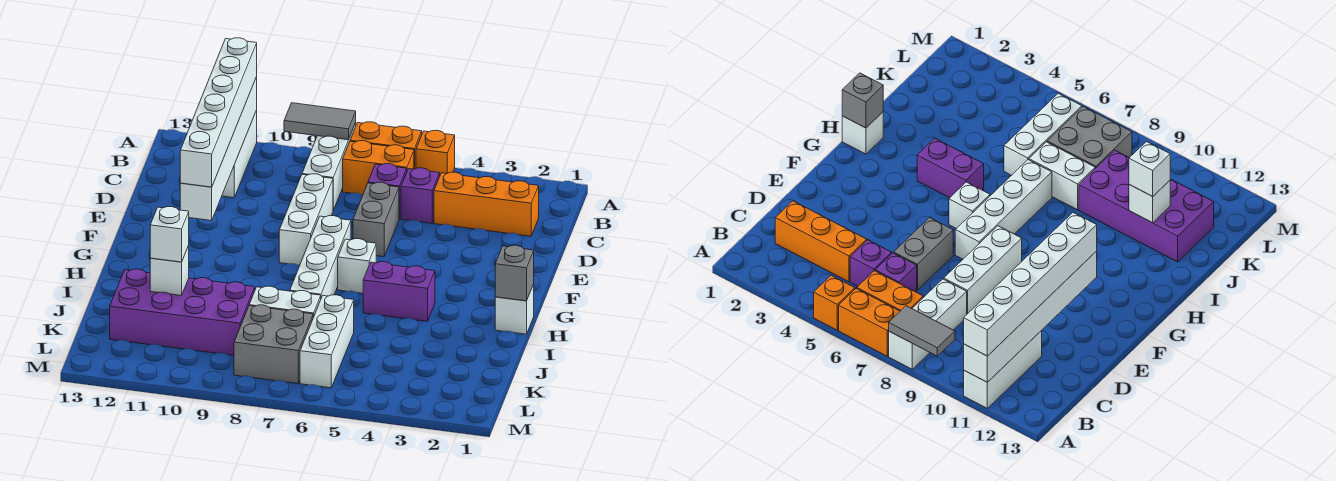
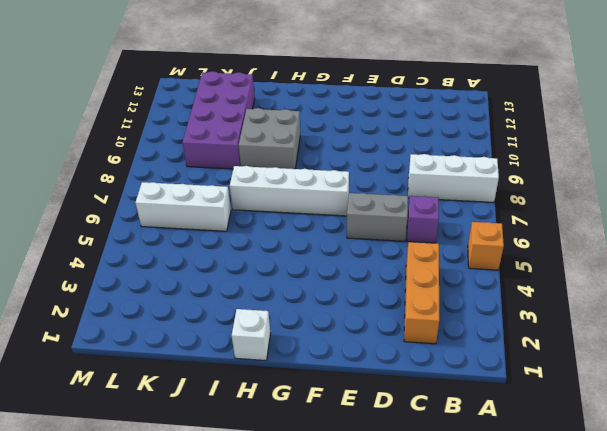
grey 2x2 brick [239,108,300,169] -> grey 2x2 brick moved to [234,305,313,384]
none -> orange 1x2 brick [350,122,422,169]
none -> white 1x3 brick [222,110,257,198]
none -> orange 1x2 brick [343,141,414,195]

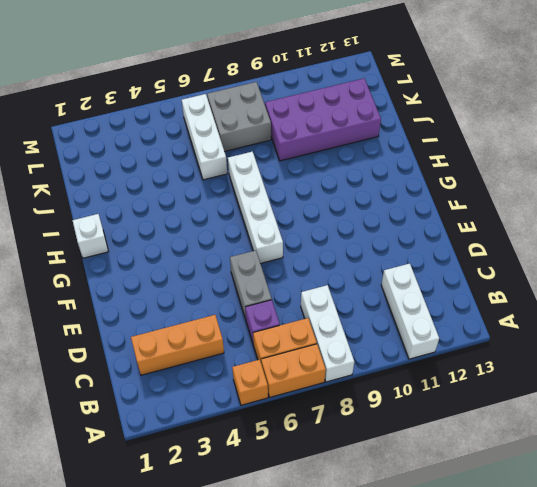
none -> purple 1x1 brick [401,168,440,223]
none -> white 1x3 brick [279,174,333,265]
none -> white 1x1 brick [338,239,376,293]

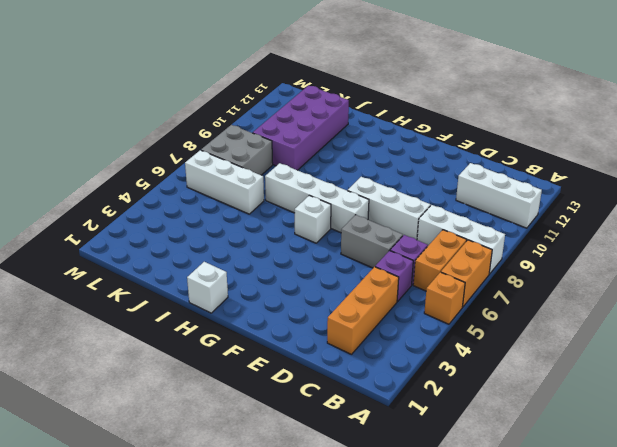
none -> purple 1x2 brick [363,262,435,321]
none -> white 1x2 brick [249,286,321,317]
none -> grey 1x2 tile [284,103,356,140]

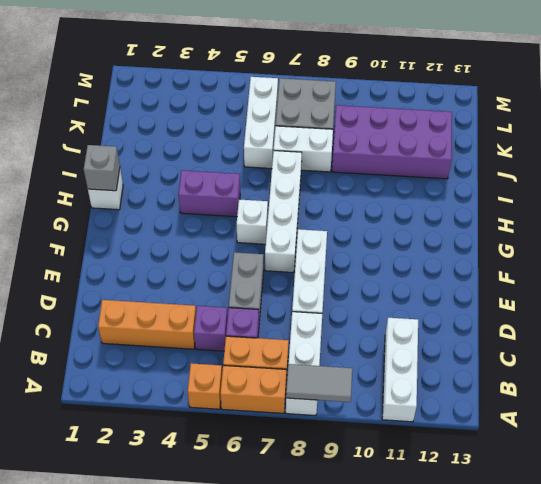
none -> white 1x6 brick [180,77,257,221]
none -> white 1x1 brick [150,246,189,295]
none -> white 1x6 brick [180,38,257,187]

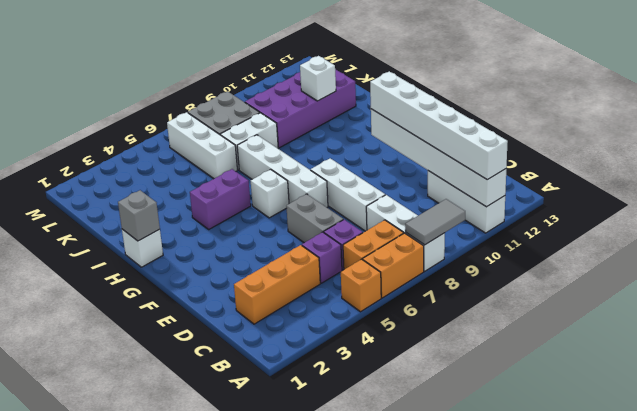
none -> white 1x1 brick [150,207,189,262]

